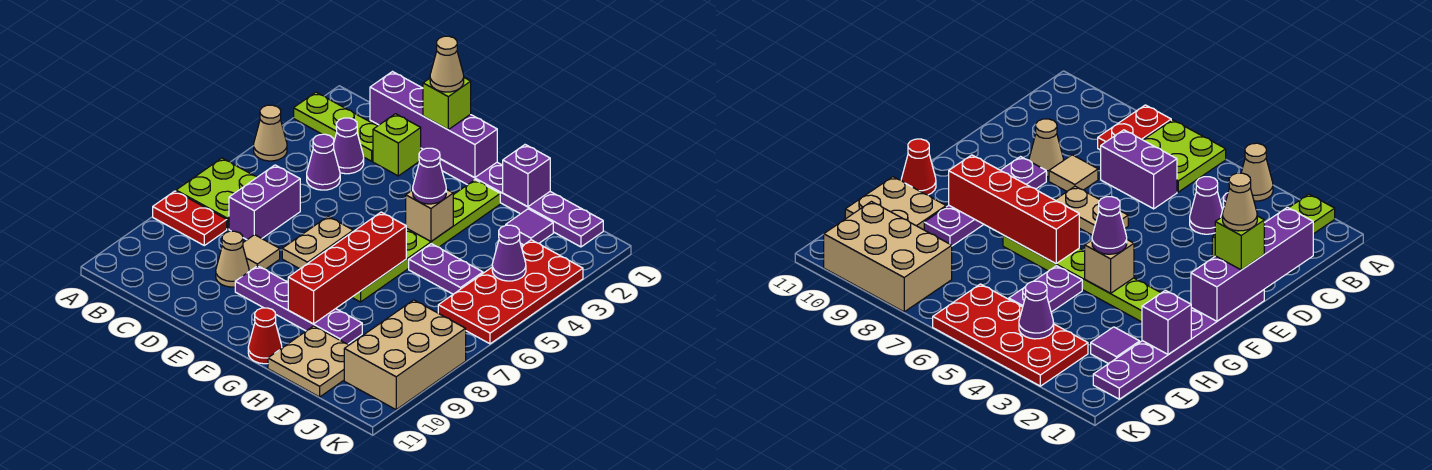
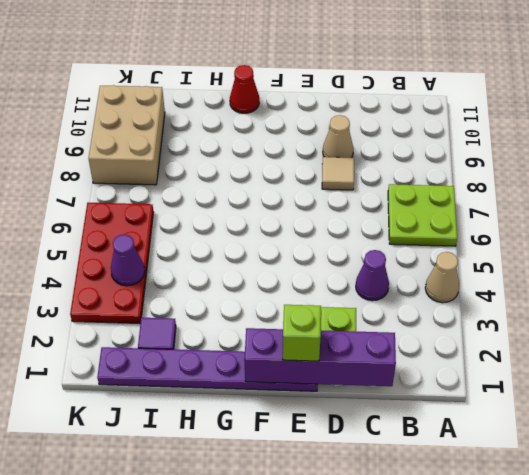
none -> lime 1x3 plate [294,92,378,161]
none -> red 1x2 plate [153,191,227,245]
none -> purple 1x1 cone [334,118,364,174]

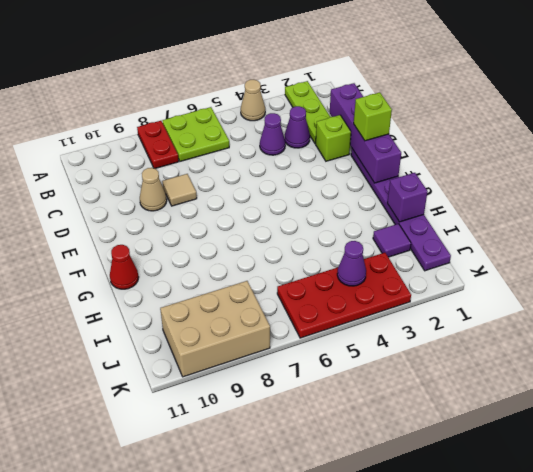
none -> purple 1x2 brick [229,165,300,240]
none -> tan 1x2 plate [282,216,353,269]
none -> purple 1x4 plate [235,266,362,344]

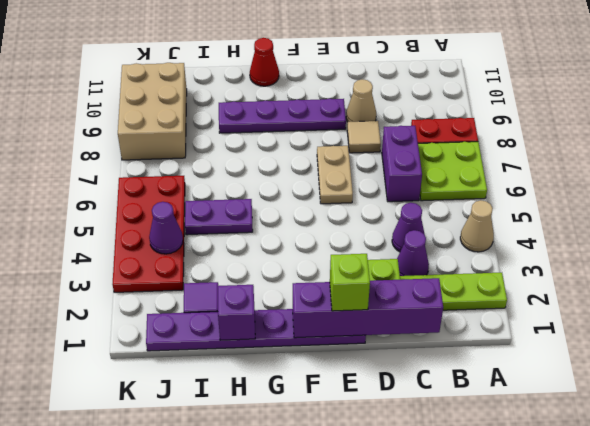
none -> lime 1x6 plate [352,180,500,302]
none -> tan 2x2 plate [268,326,349,397]
none -> tan 1x1 brick [406,189,453,241]

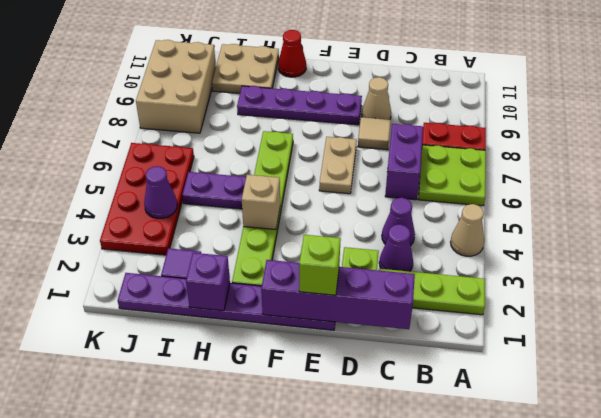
none -> red 1x4 brick [288,212,406,324]
none -> purple 1x1 cone [413,148,446,204]
none -> tan 1x1 cone [430,36,464,92]

